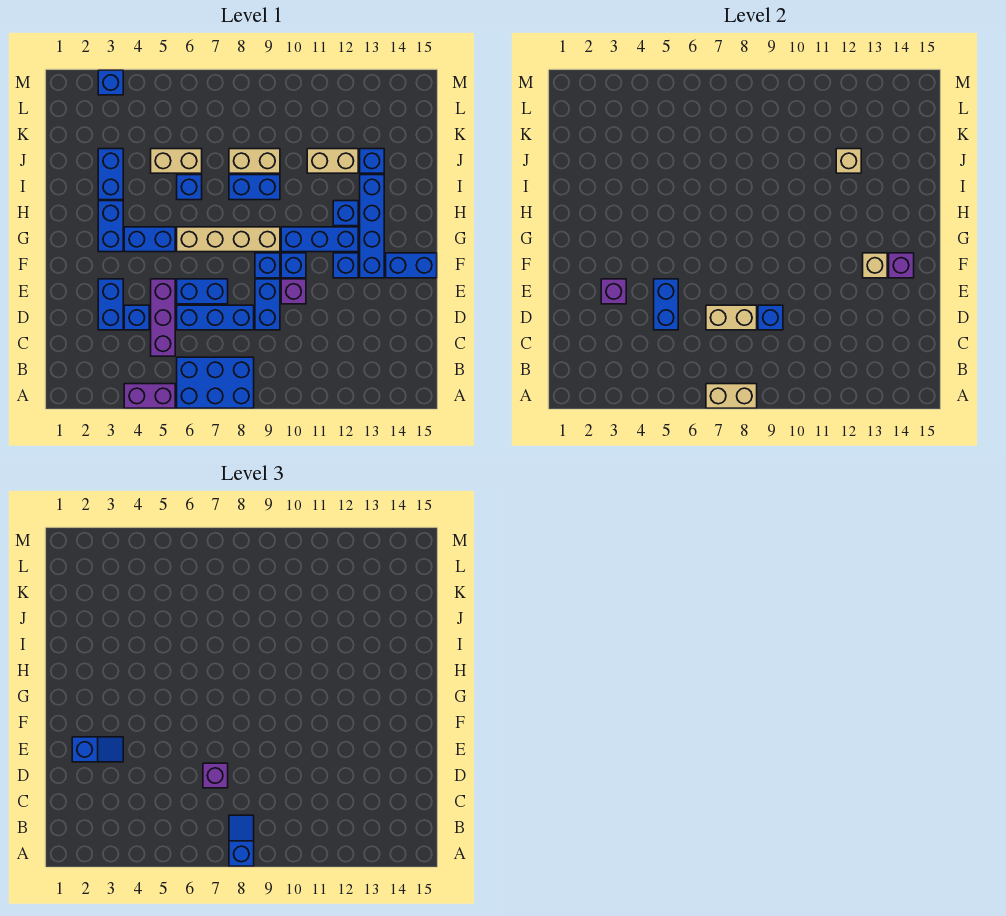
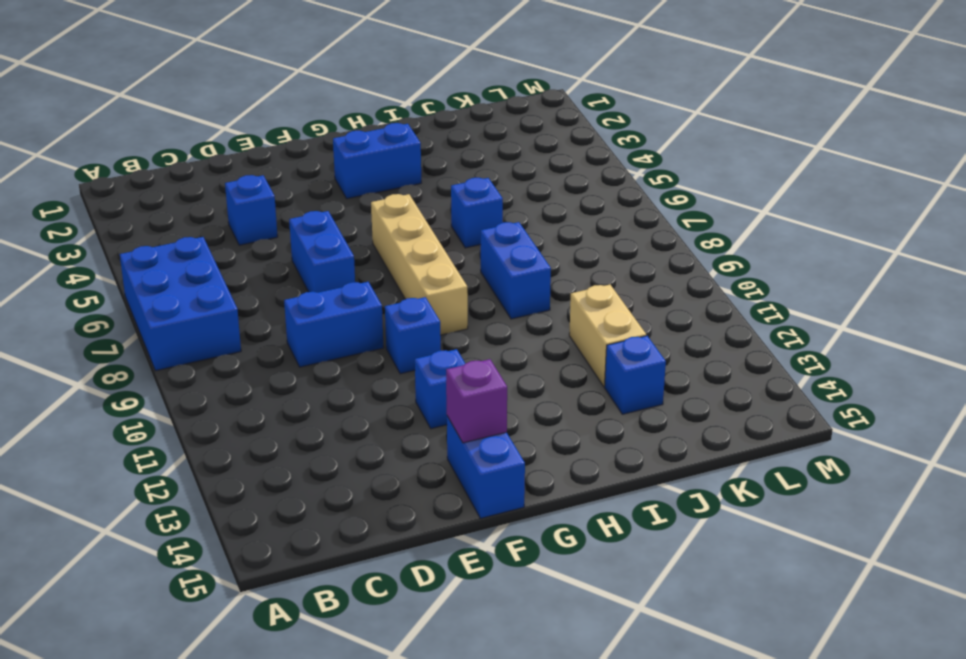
none -> purple 1x2 brick [124,384,175,408]
none -> purple 1x3 brick [151,279,175,356]
none -> blue 1x2 brick [98,279,123,330]
none -> blue 1x3 brick [177,305,254,330]

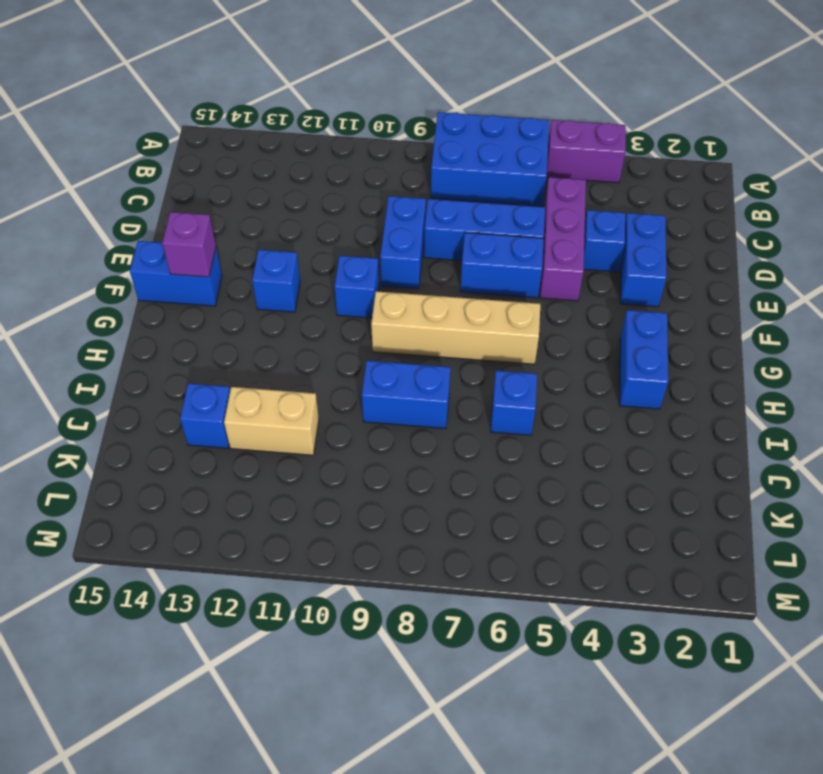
none -> purple 1x1 brick [281,279,306,304]
none -> blue 1x1 brick [255,253,280,278]
none -> blue 1x4 brick [360,175,384,278]
none -> blue 1x2 brick [124,227,175,252]

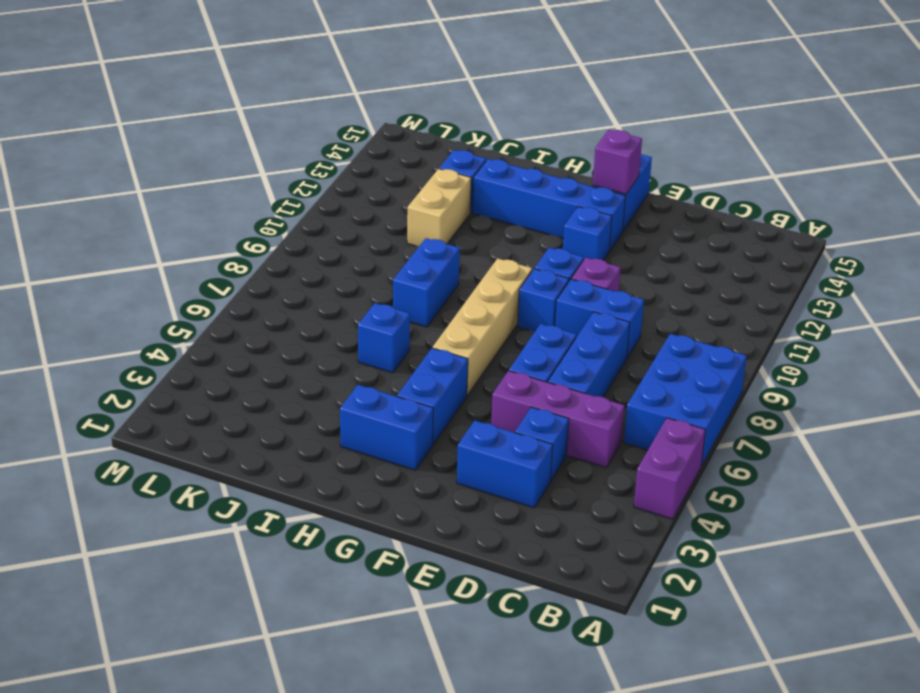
none -> blue 1x3 brick [281,227,358,252]
none -> blue 1x1 brick [333,201,358,226]
none -> blue 1x2 brick [98,149,123,200]
none -> tan 1x2 brick [151,149,202,173]

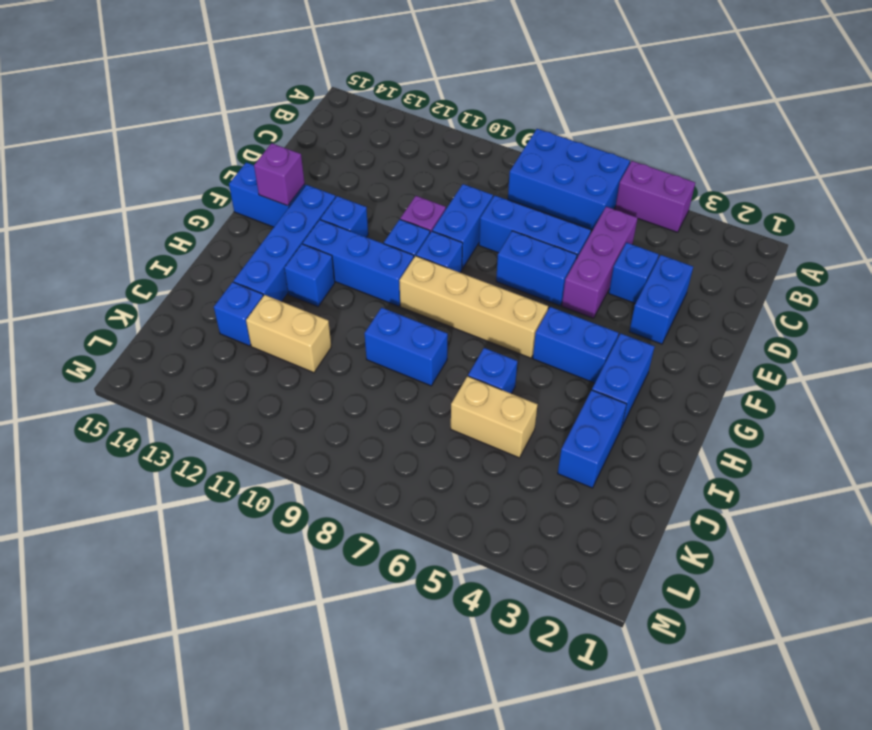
none -> tan 1x2 brick [229,149,280,173]
none -> blue 1x1 brick [98,70,123,95]
none -> tan 1x2 brick [706,384,757,408]
none -> blue 1x2 brick [654,279,678,330]

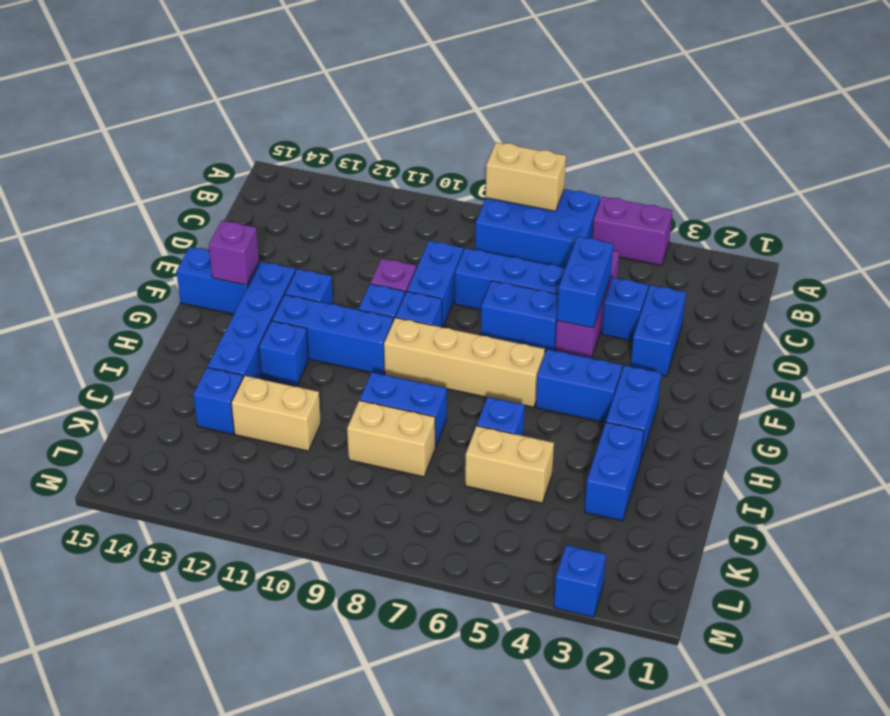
none -> tan 1x2 brick [706,305,757,330]
none -> blue 1x1 brick [758,305,783,330]
none -> purple 1x1 brick [601,279,626,304]
none -> tan 1x1 brick [863,253,887,278]

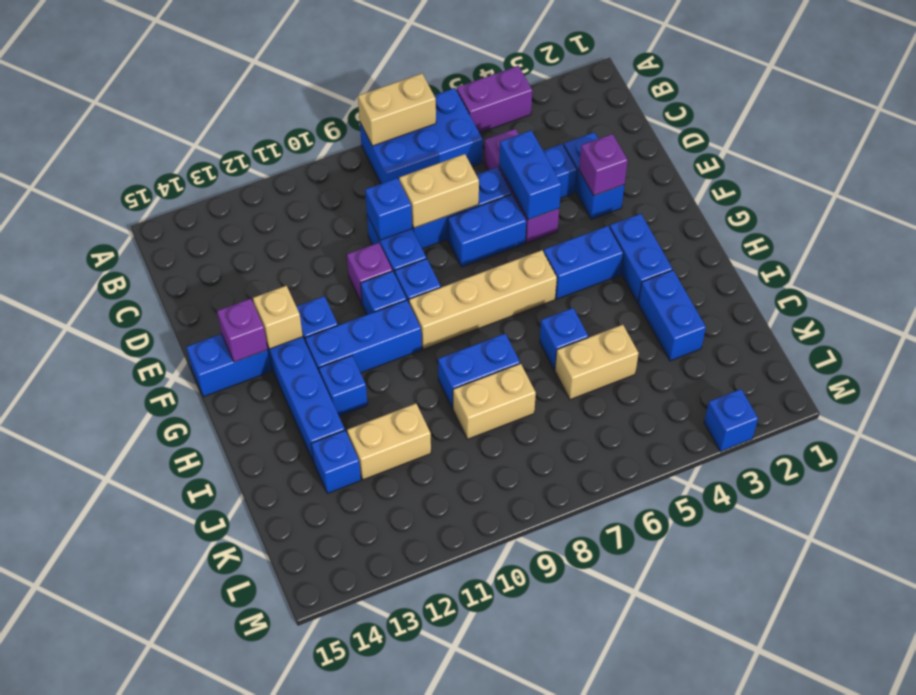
none -> tan 1x1 brick [836,149,861,173]
none -> blue 1x2 slope [229,815,254,866]
none -> purple 1x1 brick [203,763,228,788]
none -> blue 1x2 slope [72,737,123,762]

